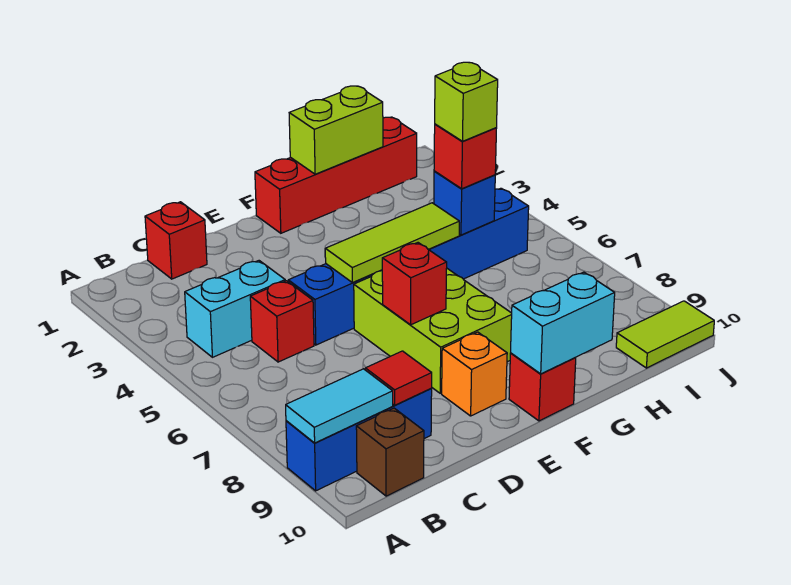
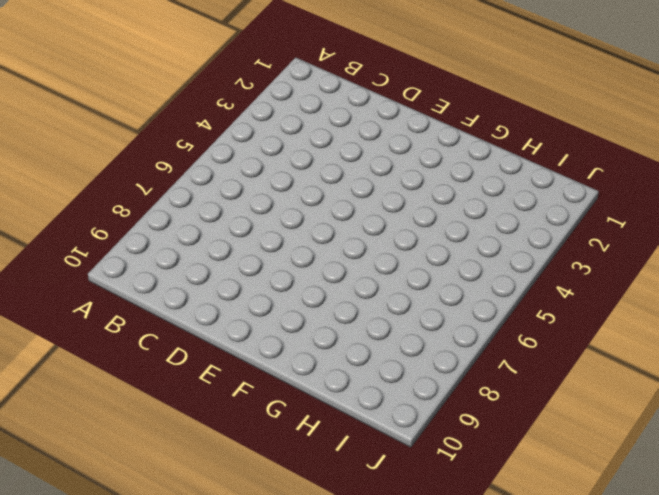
none -> blue 1x3 brick [286,389,432,491]
none -> cyan 1x2 brick [185,261,285,357]
none -> brown 1x1 brick [356,408,424,496]

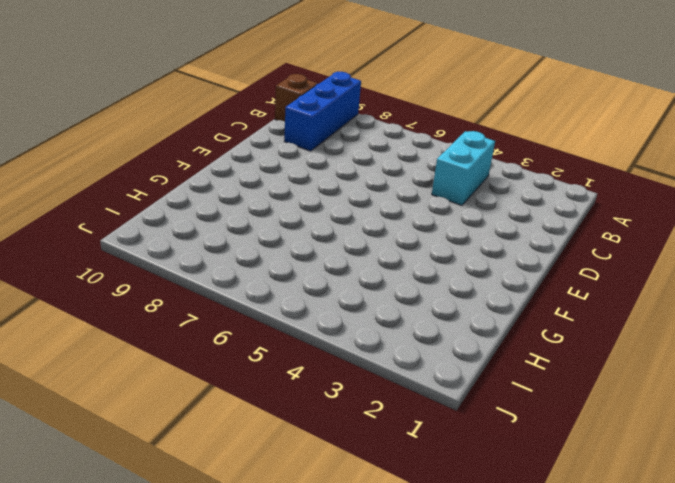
none -> red 1x1 brick [145,202,207,279]
none -> red 1x1 brick [250,281,314,362]
none -> blue 1x6 brick [288,188,529,345]

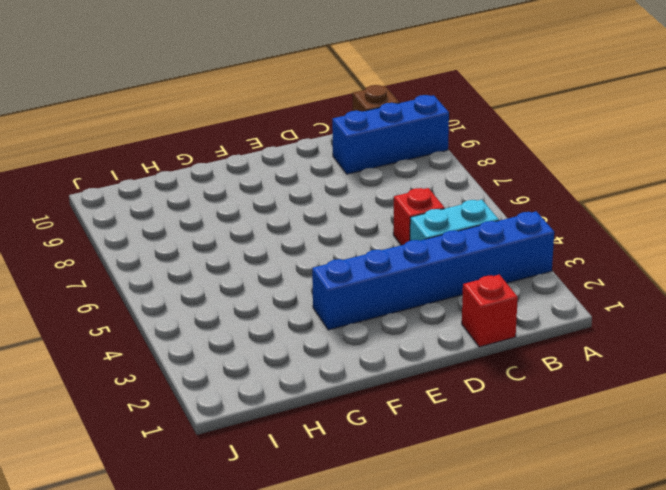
blue 1x6 brick [312,211,554,330] -> blue 1x6 brick moved to [288,188,529,345]
none -> lime 2x3 brick [354,268,512,393]
none -> orange 1x1 brick [442,332,507,416]
none -> red 1x4 brick [255,117,417,233]

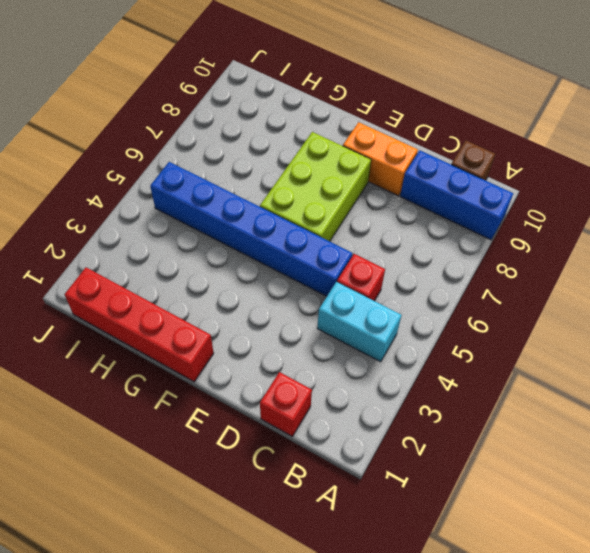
orange 1x2 brick [343,122,418,196] -> orange 1x1 brick [442,332,507,416]
none -> red 1x1 brick [509,353,576,421]
none -> lime 1x2 tile [616,301,714,368]
none -> cyan 1x2 tile [286,369,393,443]

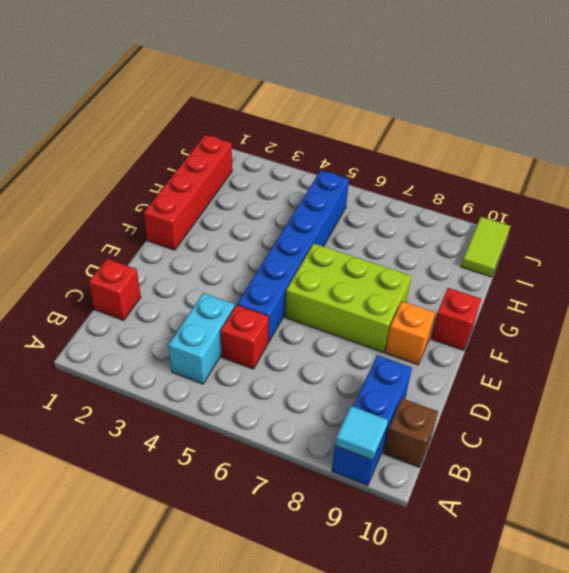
cyan 1x1 tile [335,406,388,460] -> cyan 1x2 tile [286,369,393,443]
none -> red 1x1 tile [365,351,432,405]
none -> lime 1x3 tile [325,203,459,283]
none -> red 1x1 brick [382,243,447,325]

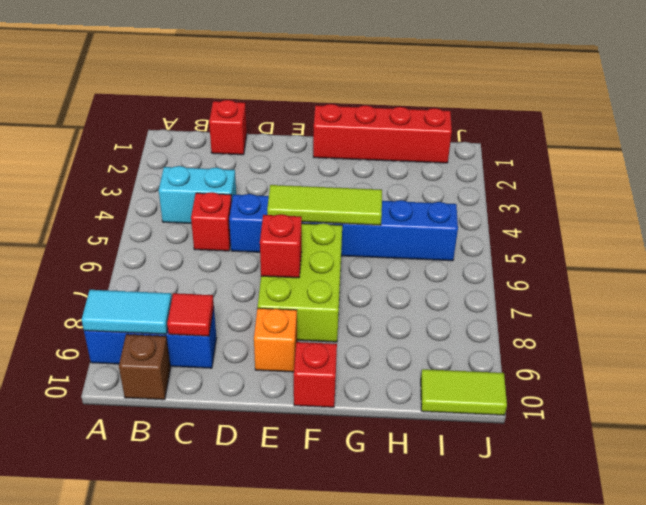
none -> cyan 1x2 brick [511,272,615,374]
none -> lime 1x2 brick [289,86,383,174]
none -> blue 1x1 brick [434,171,495,235]

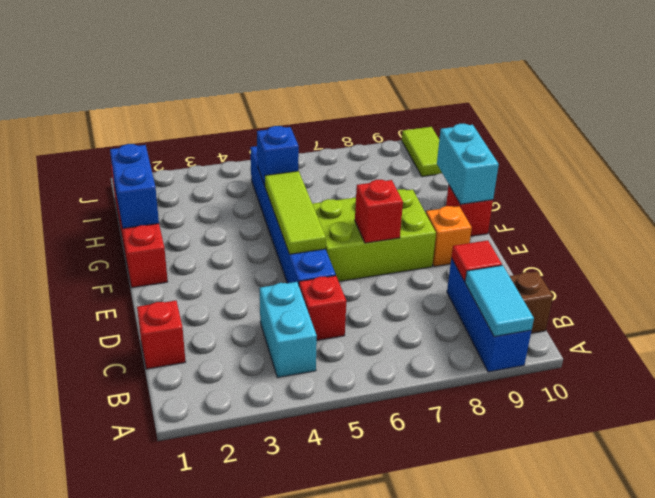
blue 1x2 brick [110,144,159,228] -> lime 1x2 brick [289,86,383,174]
none -> red 1x1 brick [434,124,497,189]
none -> lime 1x1 brick [435,62,498,141]

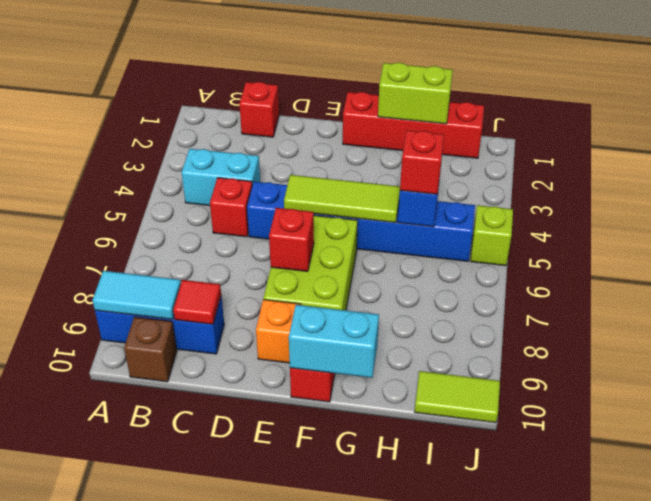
lime 1x1 brick [471,205,513,266] -> lime 1x1 brick moved to [435,62,498,141]

